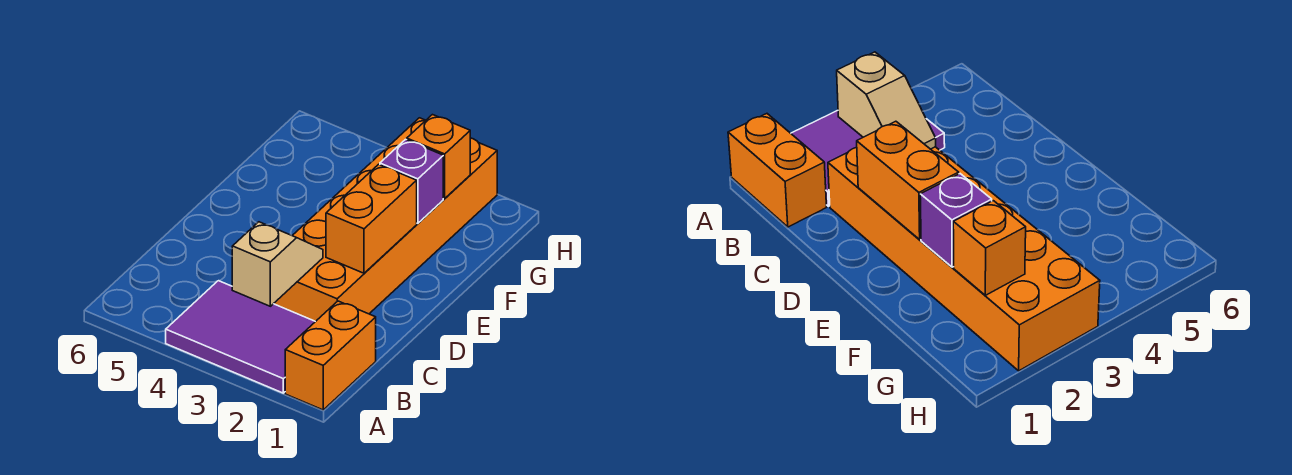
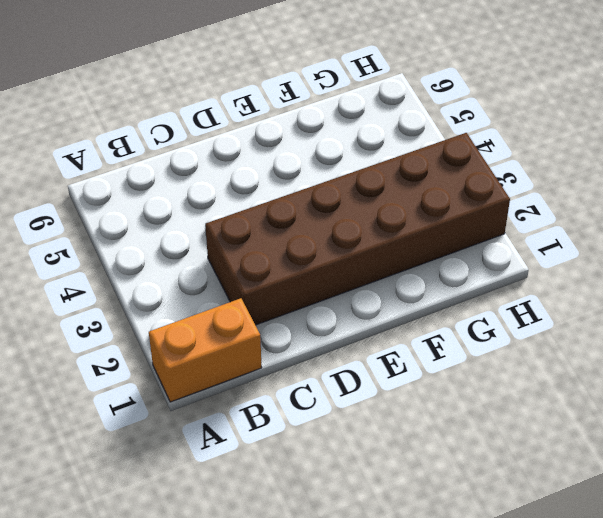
brown 2x6 brick [205,133,510,325] -> orange 2x6 brick [274,118,497,322]
none -> purple 2x3 tile [166,281,315,393]
none -> tan 1x2 slope [232,222,323,306]

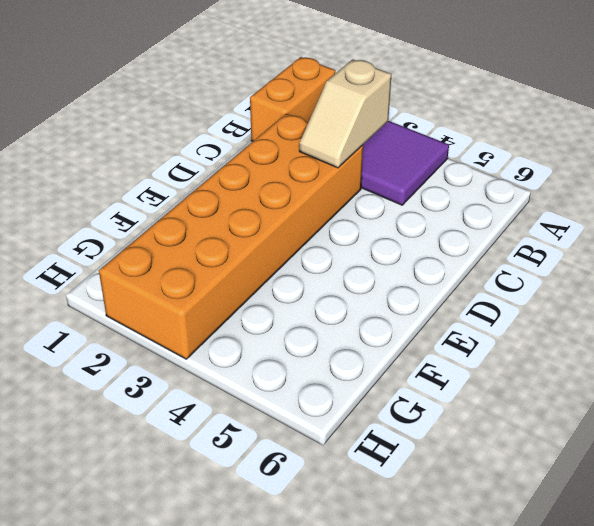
none -> orange 1x2 brick [326,164,417,273]
none -> purple 1x1 brick [380,139,443,223]

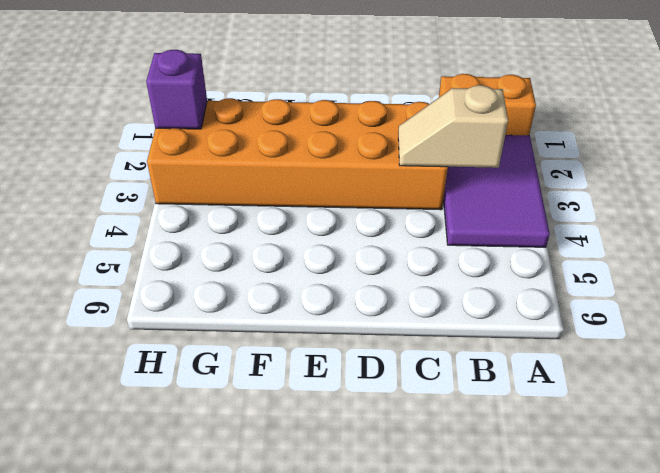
purple 1x1 brick [146,50,207,129] -> purple 1x1 brick moved to [380,139,443,223]
none -> orange 1x2 brick [326,164,417,273]
none -> orange 1x1 brick [407,115,470,198]

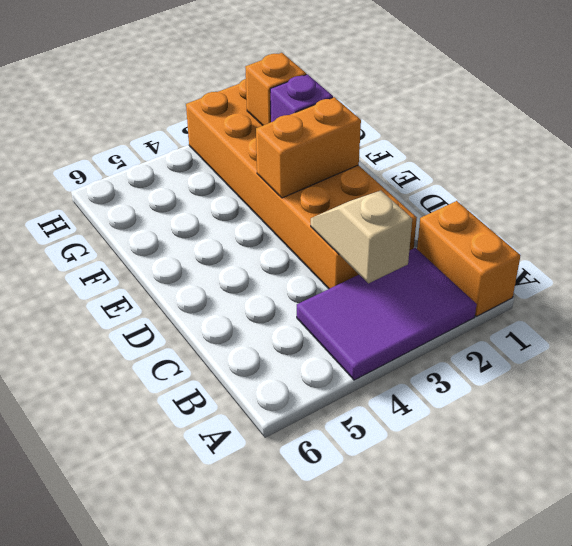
orange 1x2 brick [256,97,361,198] -> orange 1x2 brick turned to [326,164,417,273]

